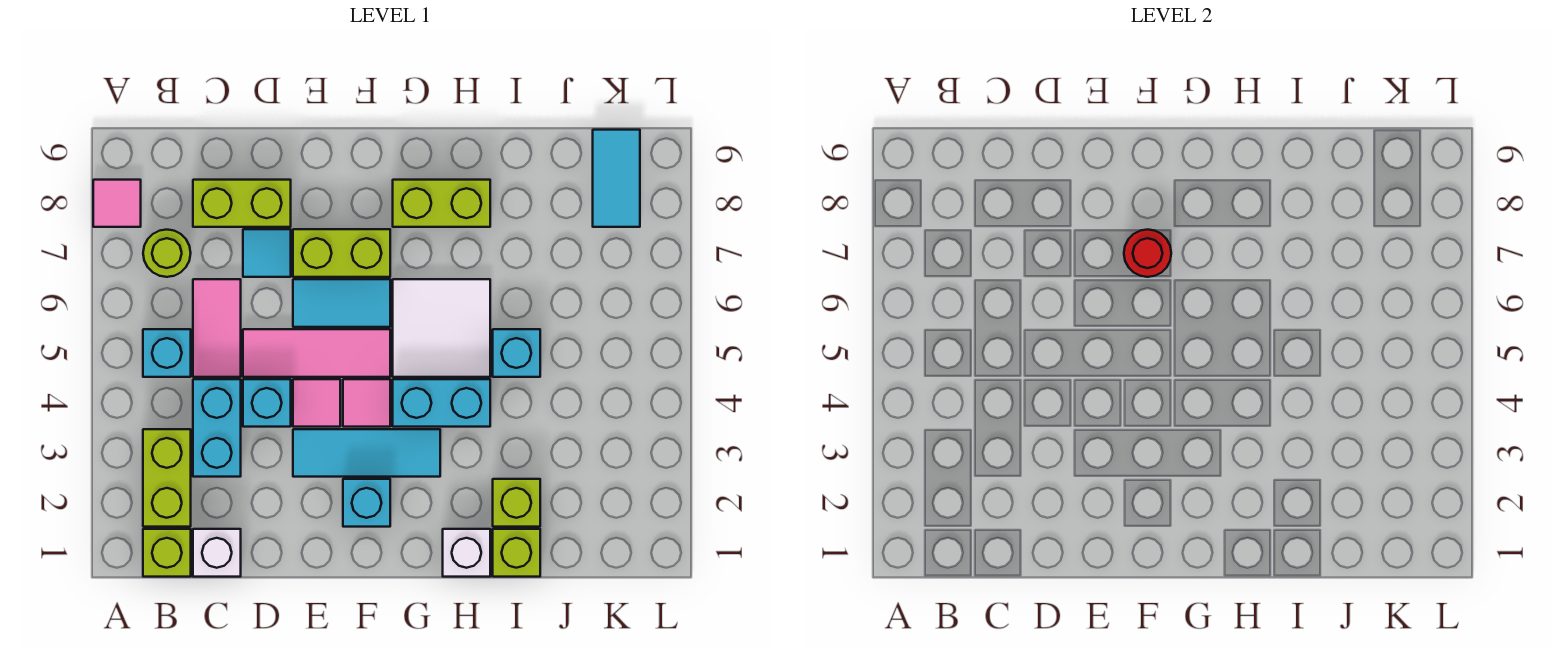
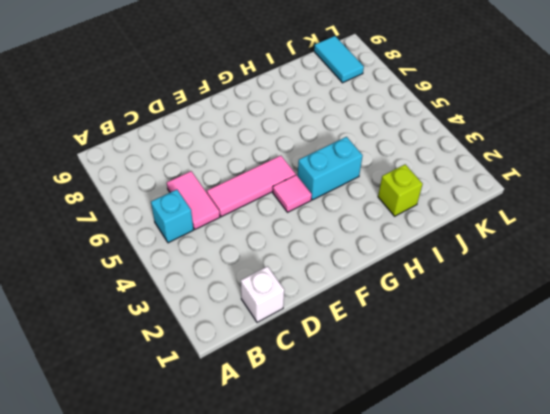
none -> pink 1x1 tile [93,180,141,227]
none -> lime 1x1 brick [143,529,191,577]
none -> lime 1x2 brick [143,429,191,527]

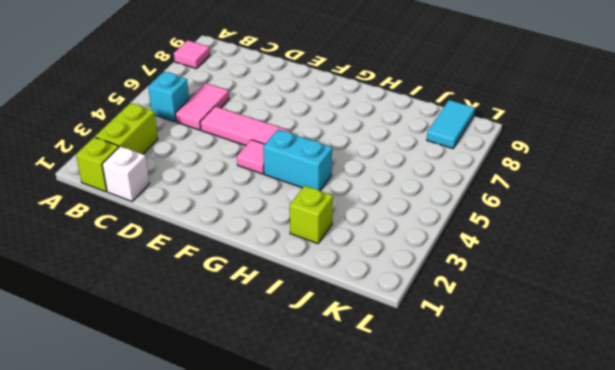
none -> lime 1x1 round brick [143,230,191,277]
none -> cyan 1x2 brick [193,379,241,477]
none -> lime 1x2 brick [193,180,291,227]

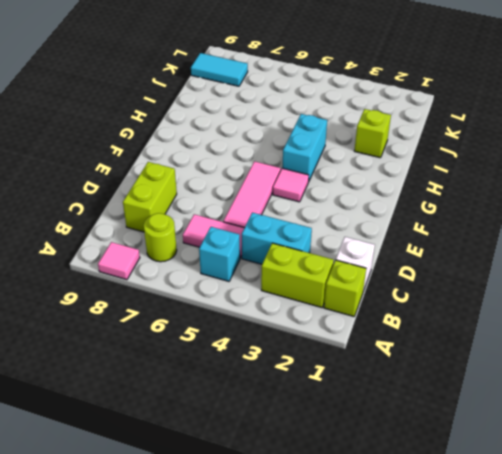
none -> cyan 1x1 brick [243,379,291,427]
none -> cyan 1x1 tile [243,229,291,277]
none -> cyan 1x3 tile [293,429,440,477]

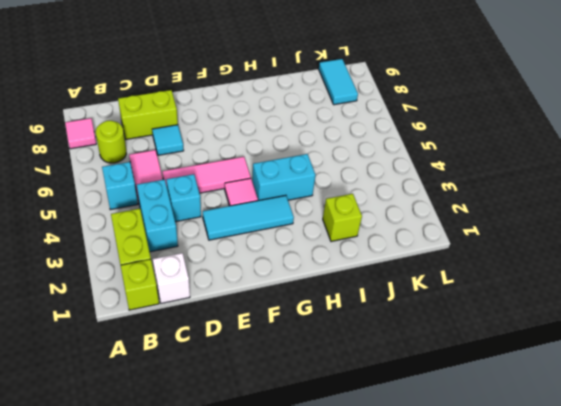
none -> pink 1x1 tile [293,379,340,427]
none -> cyan 1x2 tile [293,279,390,327]
none -> lime 1x2 brick [293,229,390,277]

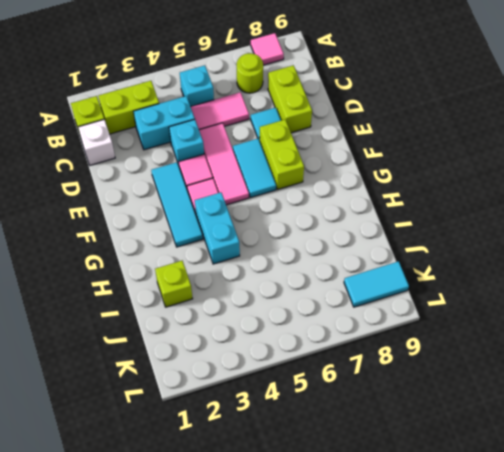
none -> cyan 1x1 brick [343,479,390,527]
none -> white 2x2 tile [393,279,490,377]
none -> lime 1x2 brick [393,180,490,227]

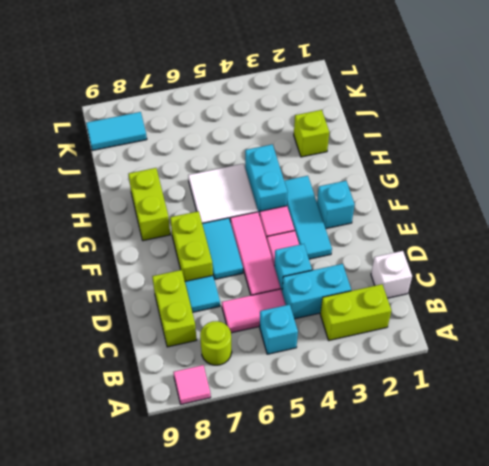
none -> lime 1x1 brick [143,529,191,577]
none -> white 1x1 brick [443,529,490,577]
none -> lime 1x1 brick [493,529,540,577]

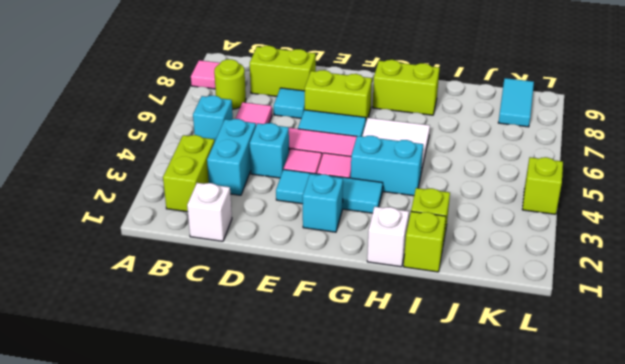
lime 1x1 brick [522,157,563,214] -> lime 1x1 brick moved to [143,529,191,577]
none -> cyan 1x1 brick [493,329,540,377]
none -> red 1x1 round brick [1124,230,1171,277]

